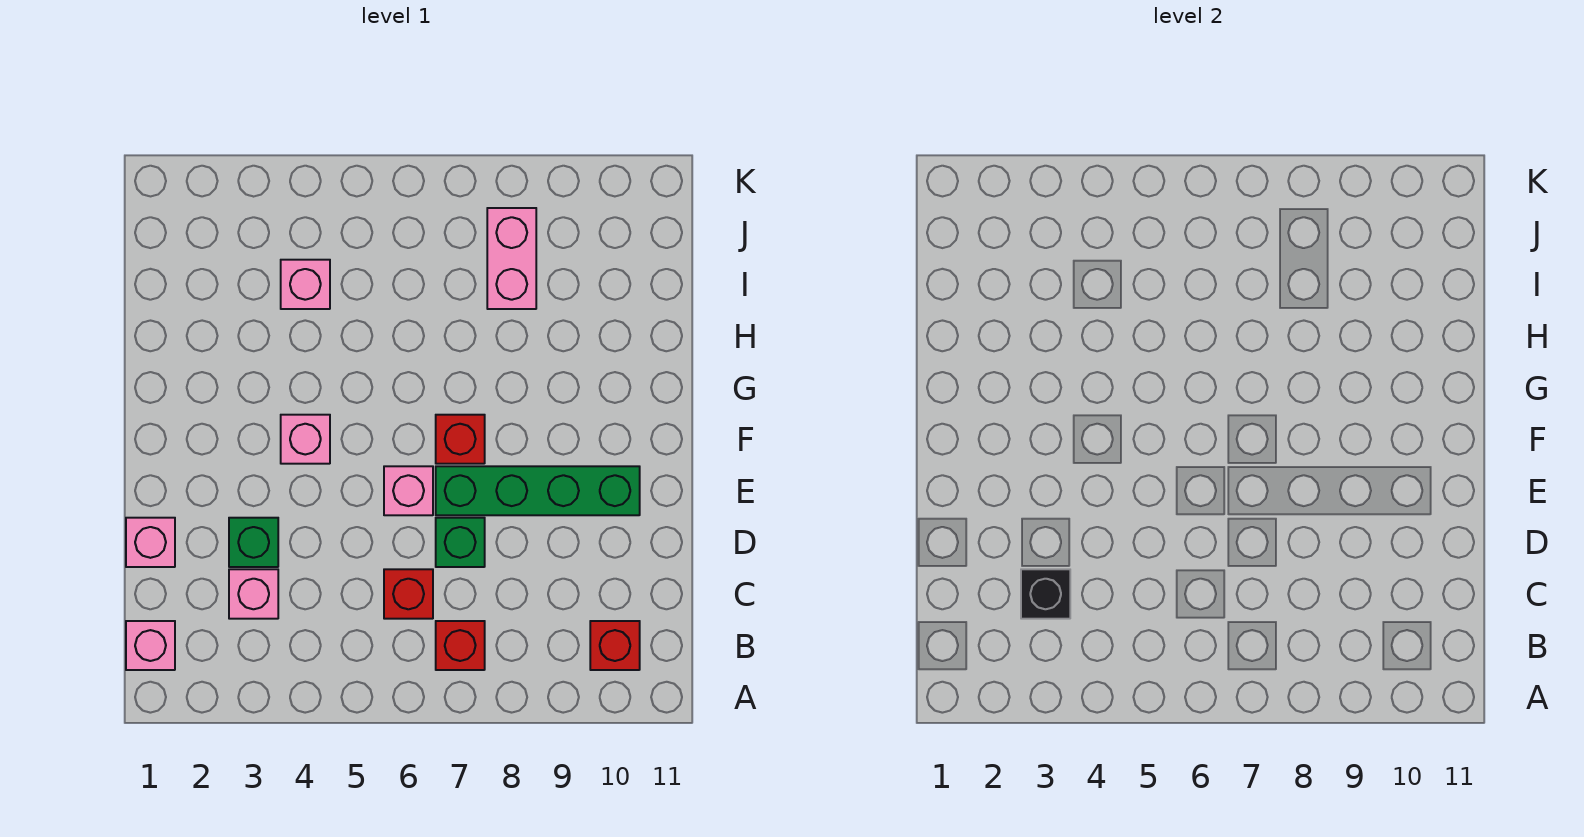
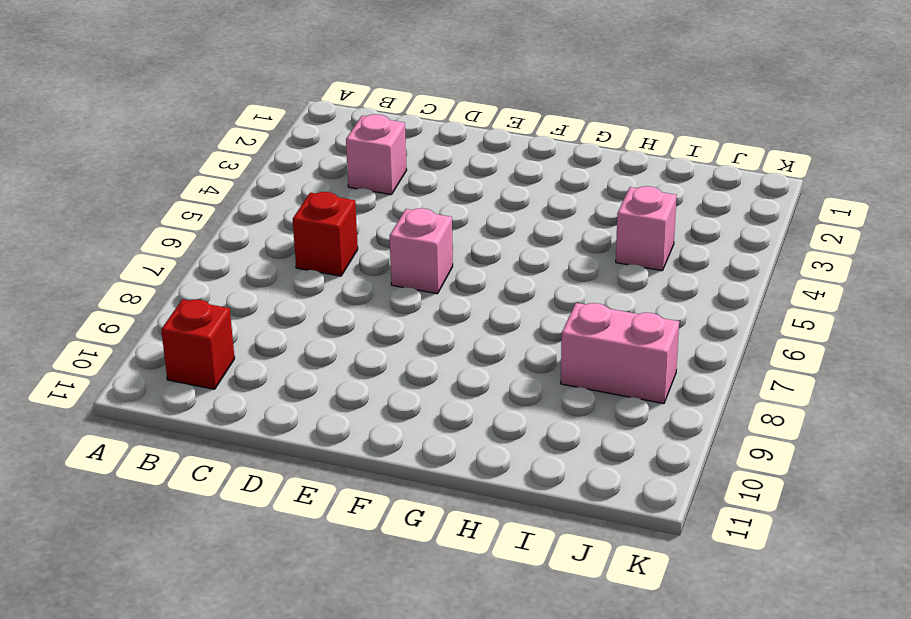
none -> pink 1x1 brick [126,621,175,670]
none -> red 1x1 brick [436,621,485,670]
none -> pink 1x1 brick [126,518,175,567]

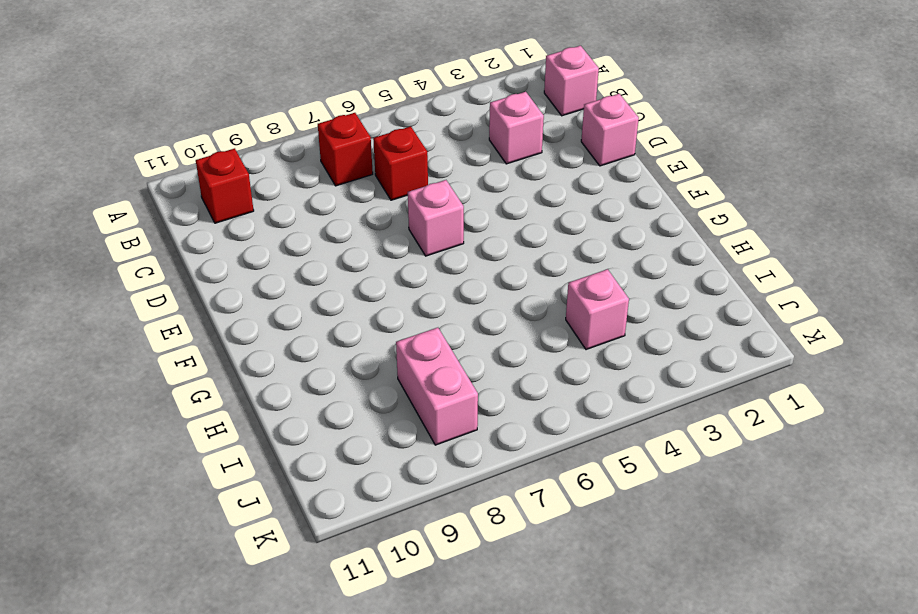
none -> green 1x1 brick [229,518,278,567]
none -> green 1x1 brick [436,518,485,567]
none -> green 1x4 brick [436,466,640,515]

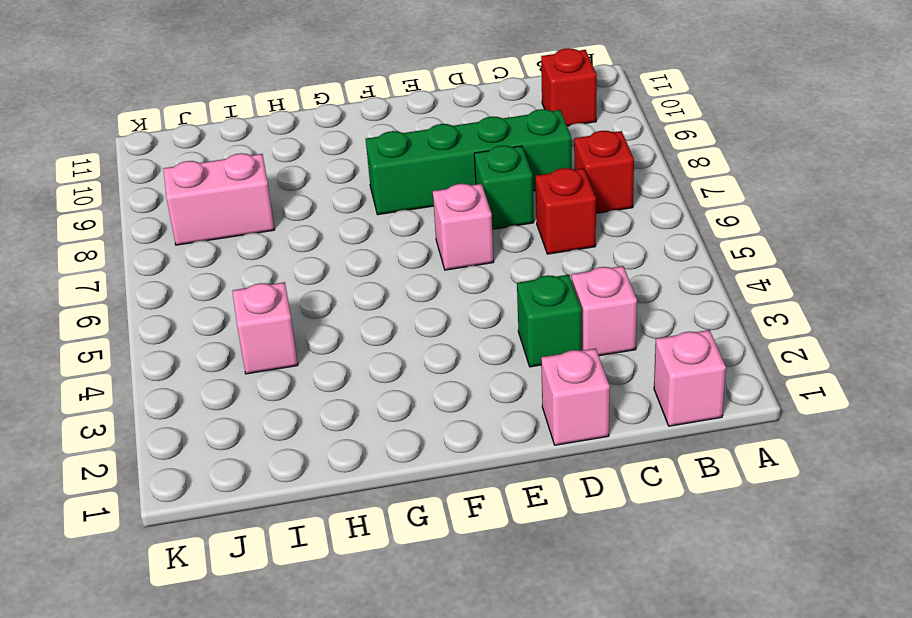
green 1x4 brick [366,109,572,215] -> green 1x4 brick turned to [436,466,640,515]
none -> pink 1x1 brick [281,415,330,464]
none -> red 1x1 brick [436,415,485,464]
none -> black 1x1 brick [1021,569,1070,619]

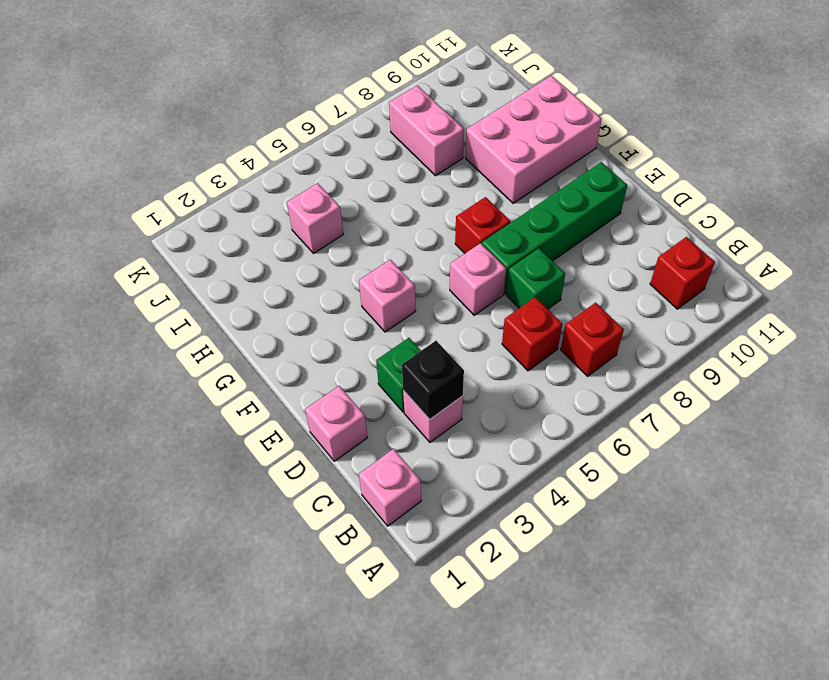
pink 2x3 brick [466,76,602,203] -> none

